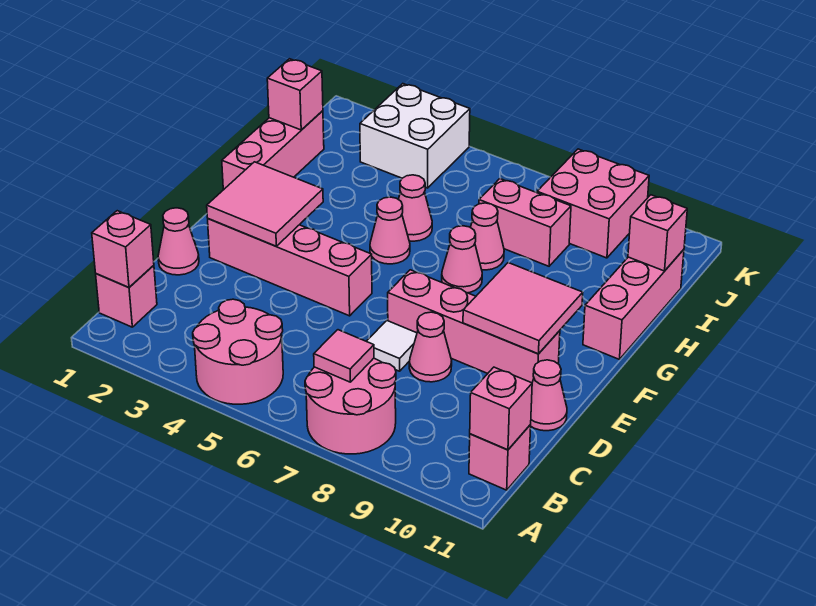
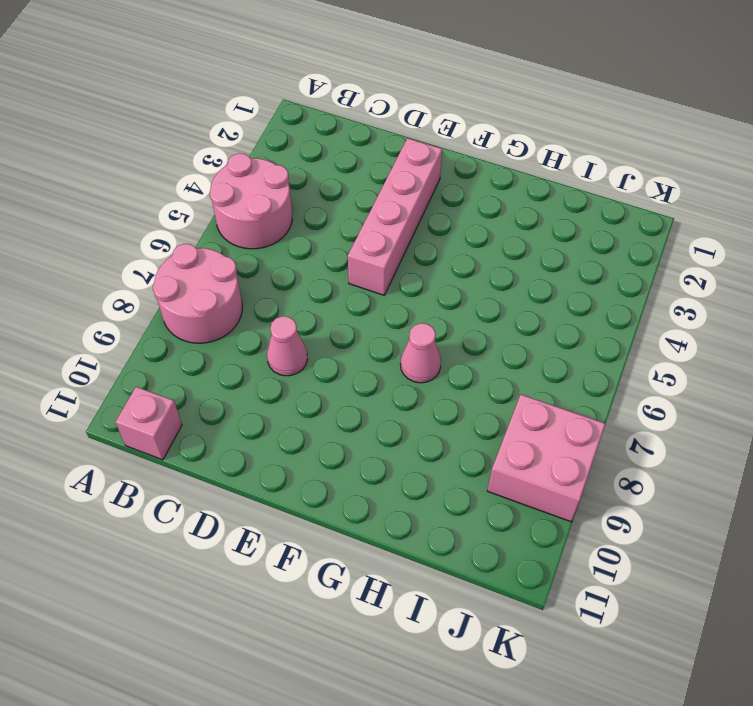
none -> pink 1x1 brick [96,265,157,327]
none -> pink 1x1 cone [158,208,199,275]
none -> white 1x1 tile [366,321,417,371]

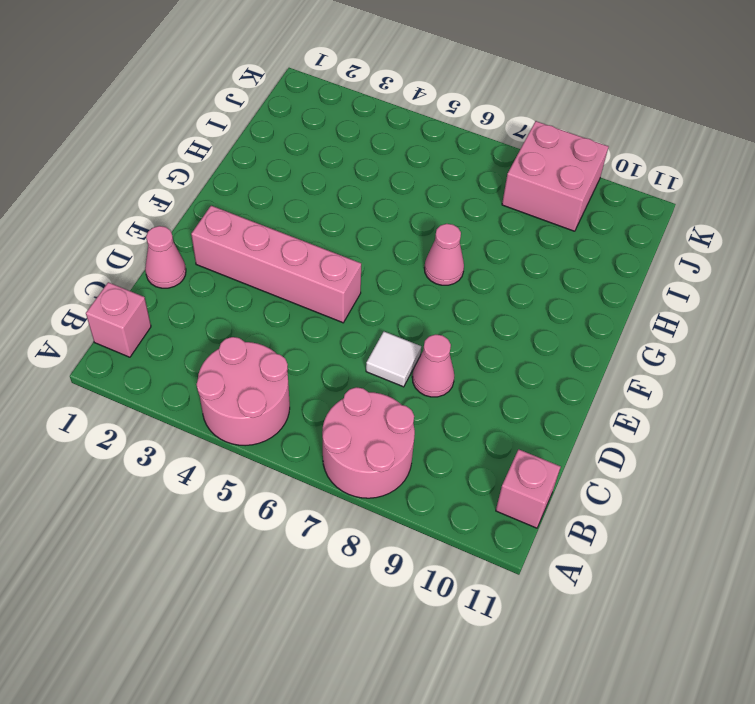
none -> pink 1x1 cone [530,360,567,431]
none -> pink 1x4 brick [388,270,560,383]
none -> pink 1x3 brick [222,111,324,190]

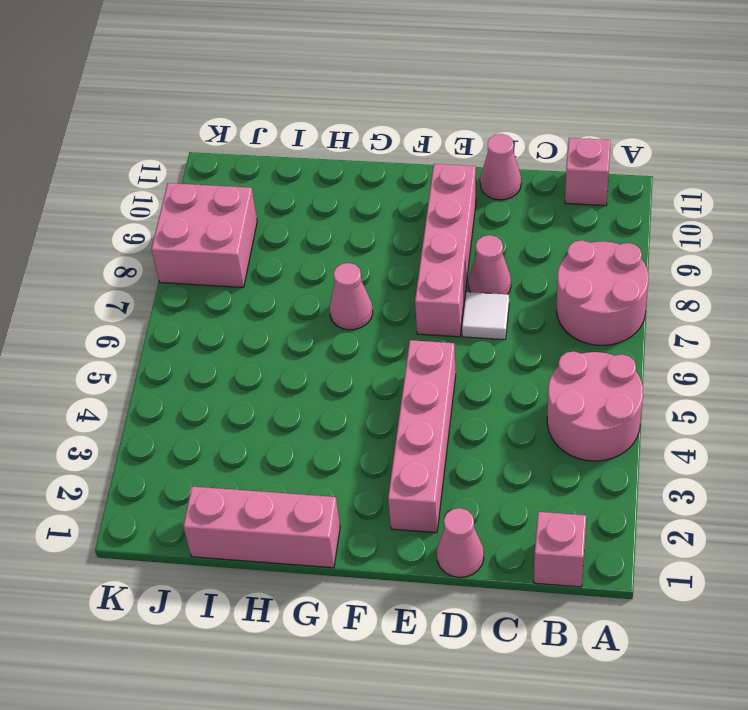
none -> pink 1x1 cone [370,197,410,264]
none -> pink 1x3 brick [583,250,684,359]
none -> pink 1x1 cone [398,175,432,241]

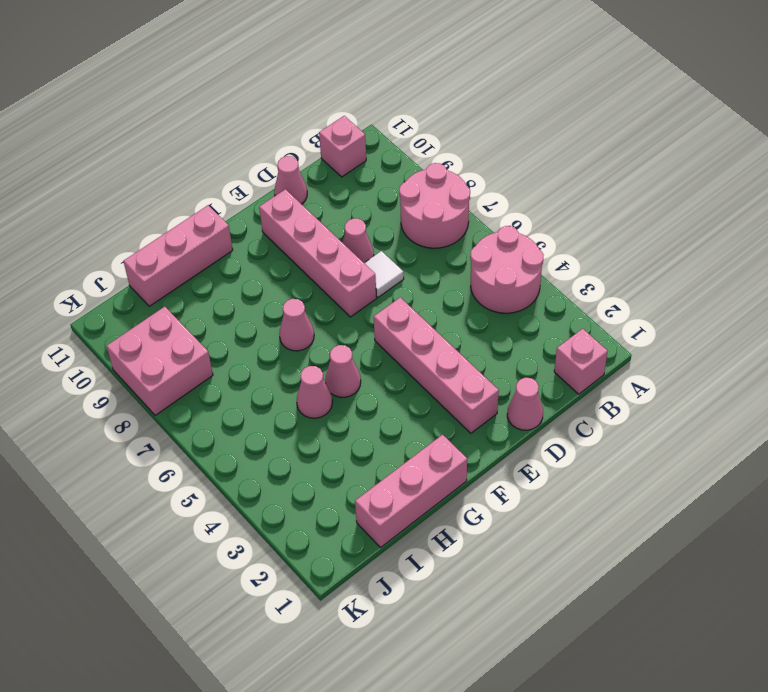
none -> pink 1x1 cone [470,203,504,270]
none -> pink 1x2 brick [479,179,571,266]
none -> white 2x2 brick [360,84,470,188]

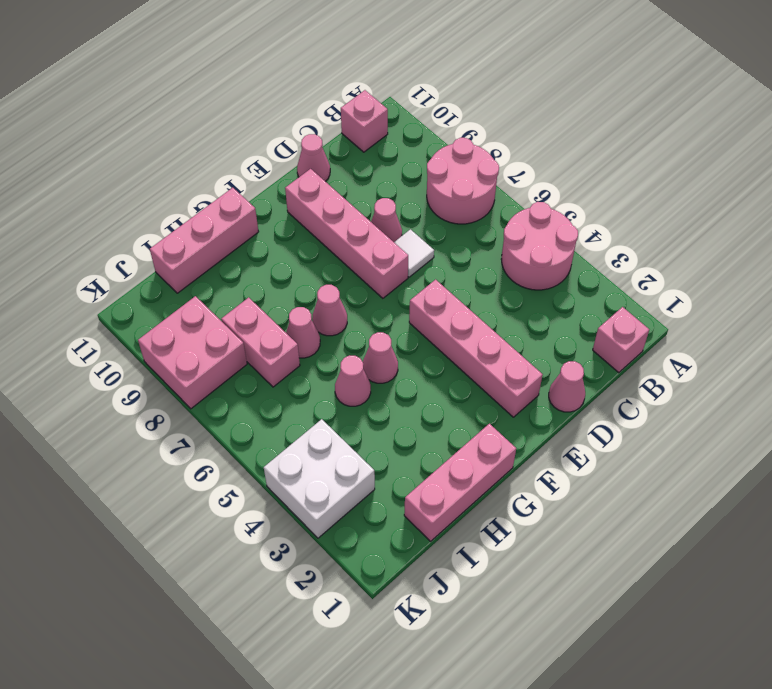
none -> pink 1x1 brick [92,211,154,287]
none -> pink 1x1 tile [314,330,374,382]
none -> pink 1x1 brick [470,367,532,450]

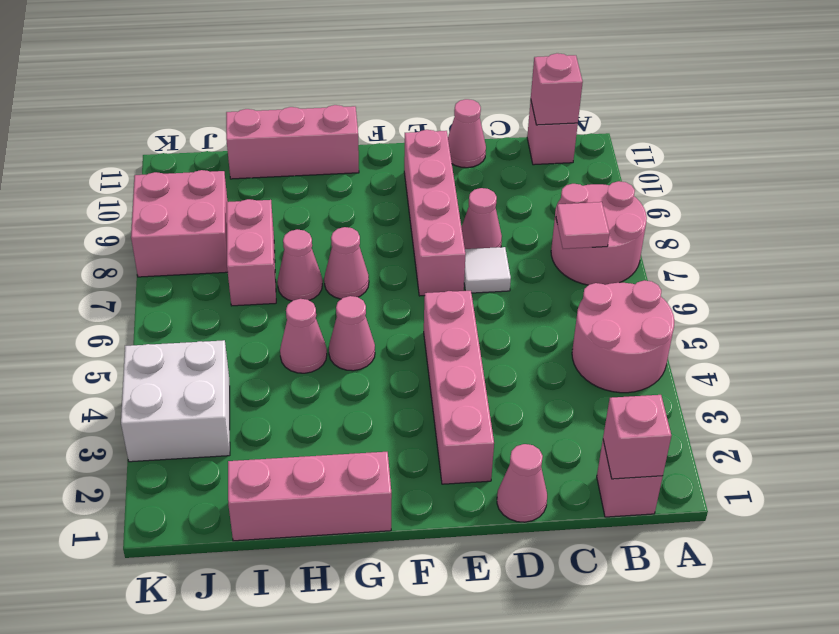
none -> pink 2x2 tile [207,162,323,246]
none -> pink 2x2 tile [463,263,583,354]
none -> pink 1x1 brick [267,59,323,130]

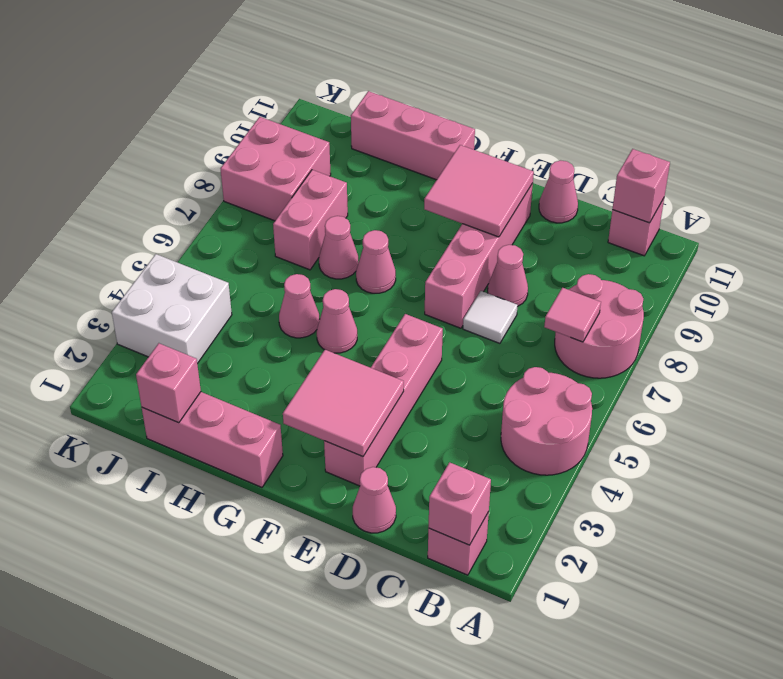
none -> pink 1x1 brick [628,195,687,271]

